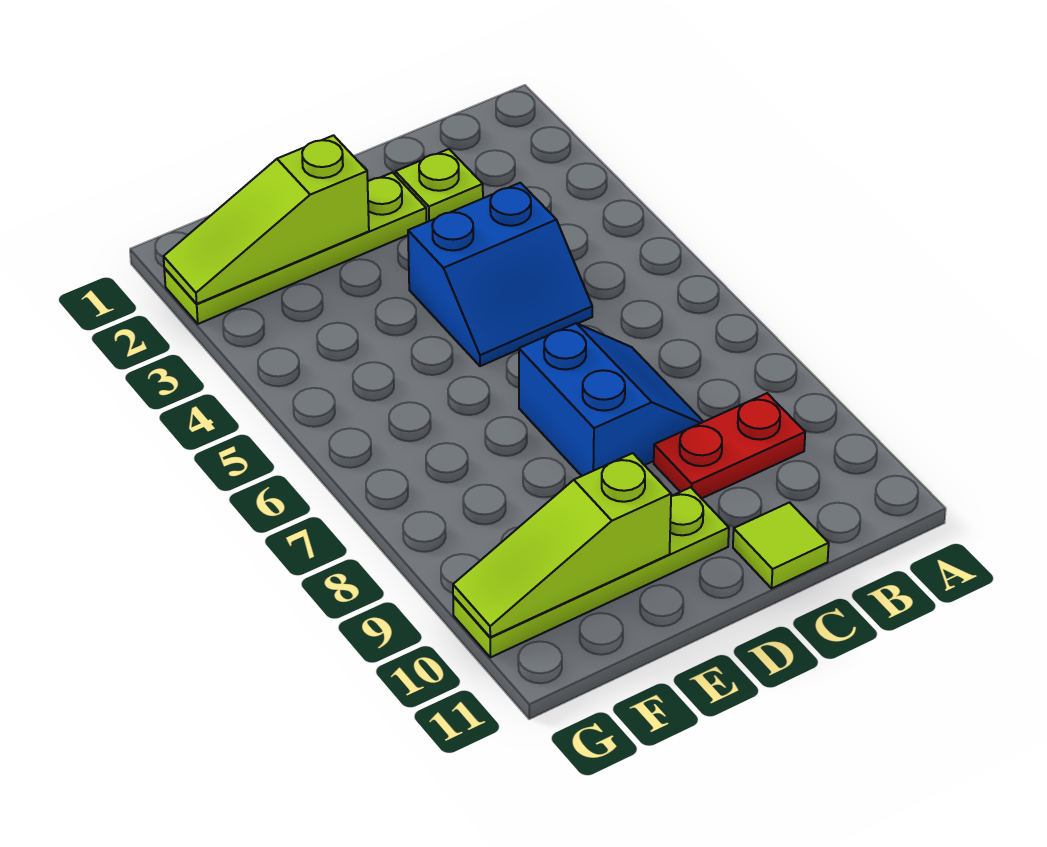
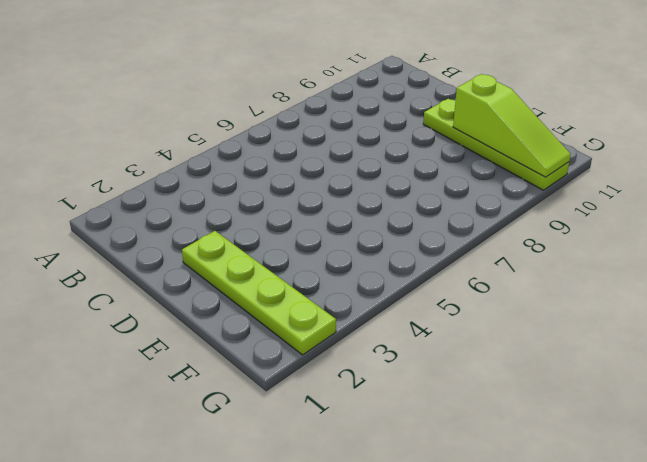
none -> red 1x2 plate [654,393,805,499]
none -> lime 1x1 plate [395,149,483,222]

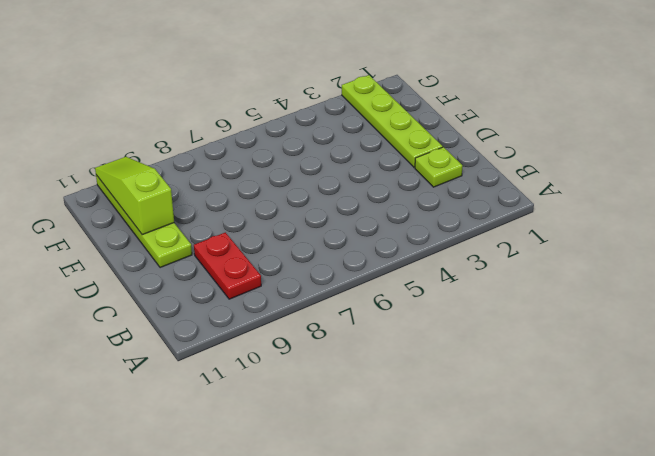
none -> blue 2x2 slope [408,183,592,366]
none -> blue 2x2 slope [519,323,703,476]

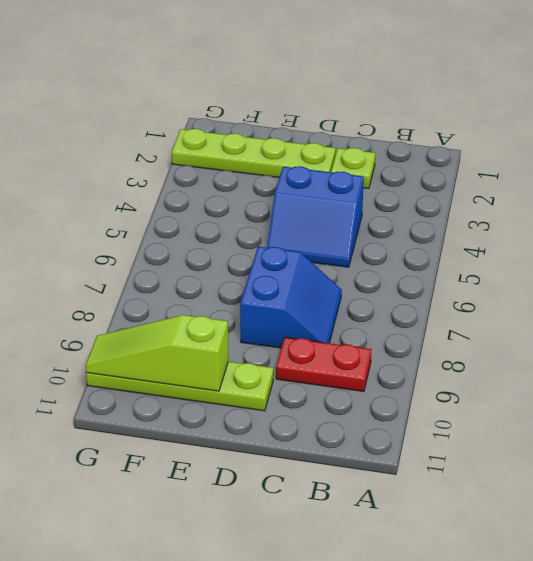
none -> lime 1x1 tile [733,502,829,588]
none -> lime 1x3 slope [163,135,369,304]

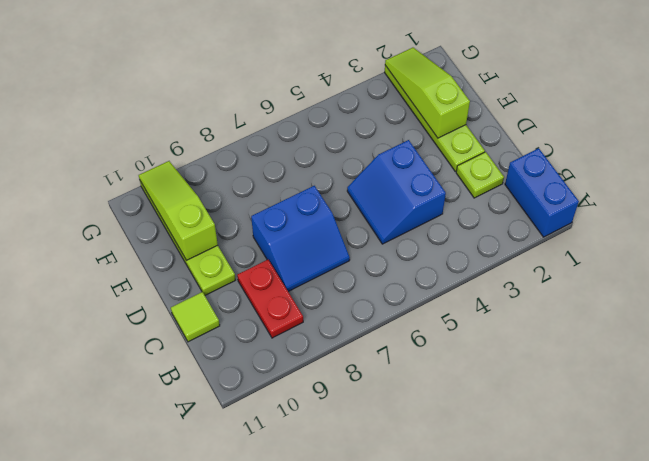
blue 1x2 brick [505,148,579,237] -> none

